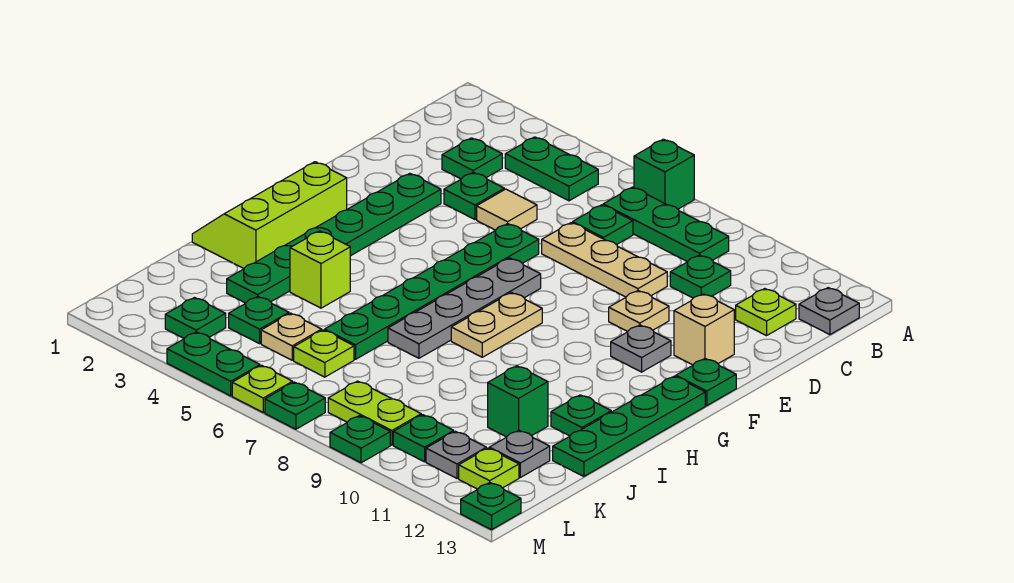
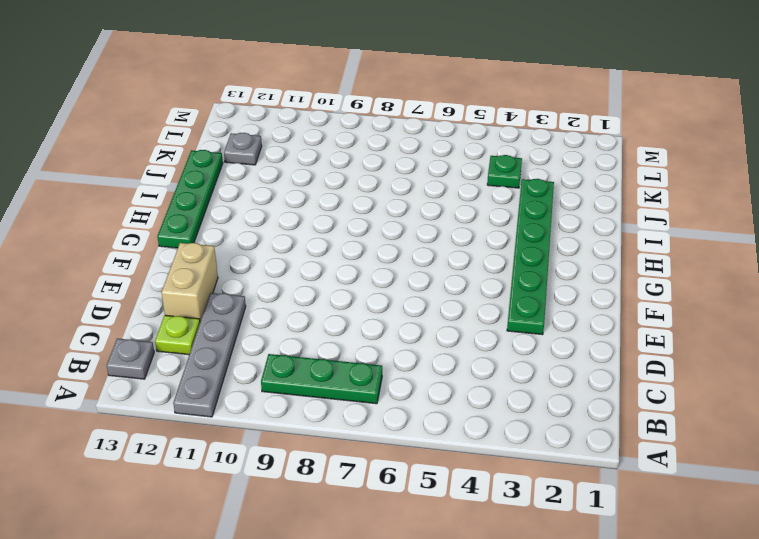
grey 1x4 plate [173,293,246,417] -> grey 1x4 plate moved to [388,258,541,358]
tan 1x2 brick [162,243,218,321] -> tan 1x1 brick [674,294,734,365]
none -> green 1x1 brick [634,139,694,209]
none -> green 1x2 plate [505,137,598,201]
none -> green 1x1 plate [442,138,502,179]
none -> green 1x1 plate [573,205,633,245]

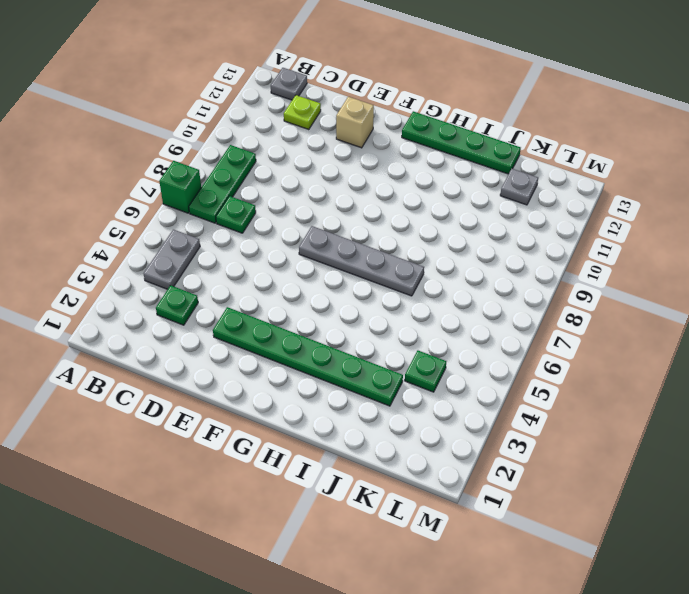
grey 1x2 plate [144,229,200,289] -> green 1x2 plate [505,137,598,201]
none -> green 1x1 plate [670,255,731,298]
none -> green 1x1 plate [444,172,504,219]
none -> tan 1x1 tile [477,189,537,230]
none -> tan 1x3 plate [542,223,667,297]

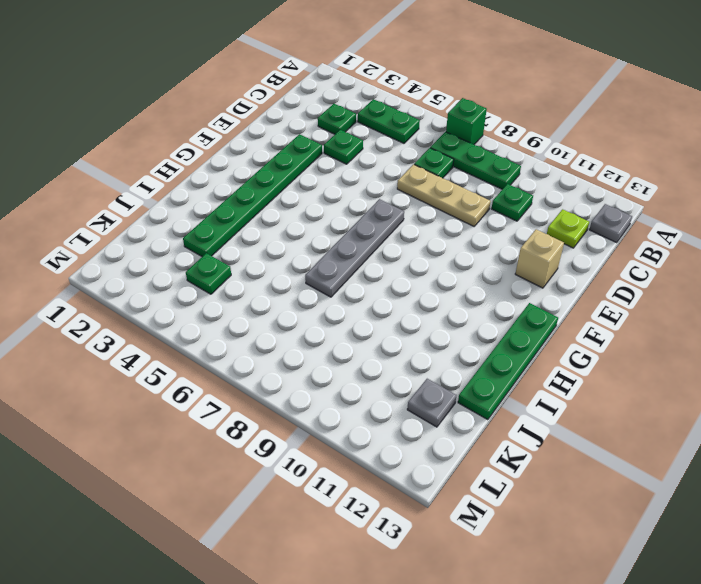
none -> tan 1x1 tile [477,189,537,230]
none -> green 1x6 plate [325,224,539,359]
none -> tan 1x1 plate [609,291,669,331]
none -> grey 1x1 plate [611,325,671,372]

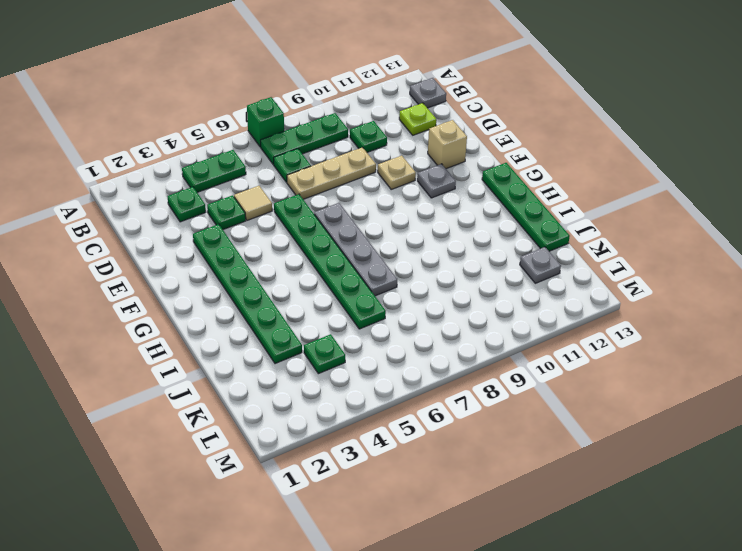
none -> green 1x1 plate [676,359,736,406]
none -> lime 2x3 slope [192,162,347,268]
none -> tan 1x2 plate [451,293,542,357]
none -> lime 1x1 brick [290,231,350,308]

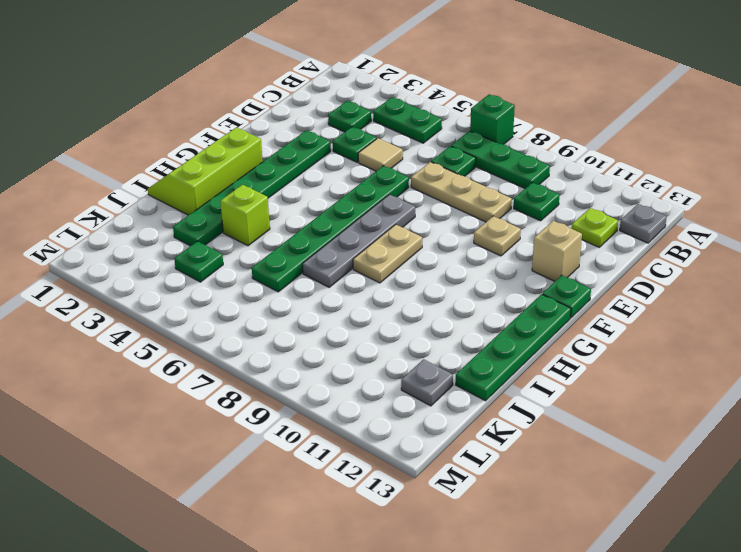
none -> grey 1x1 plate [611,325,671,372]
none -> green 1x1 plate [551,395,611,436]
none -> green 1x1 brick [488,366,548,437]
none -> tan 1x1 plate [261,313,322,360]

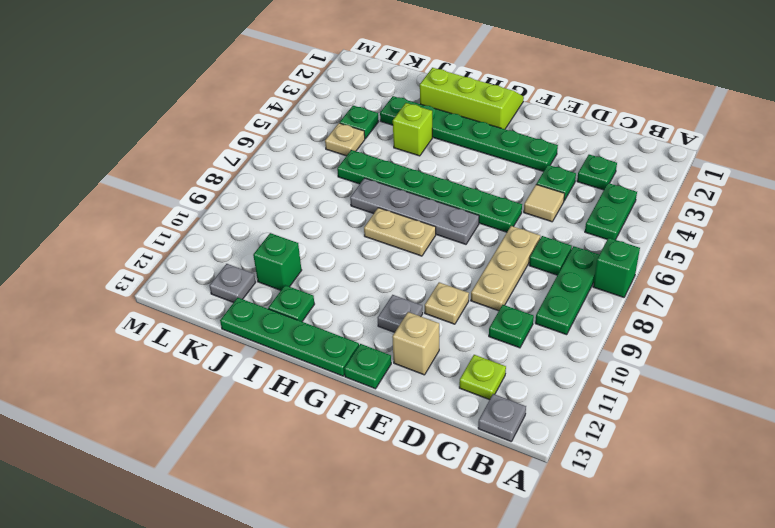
none -> lime 1x1 plate [294,330,354,377]
none -> green 1x1 plate [165,298,226,338]
none -> lime 1x2 plate [328,381,421,445]
none -> green 1x1 plate [393,415,454,462]

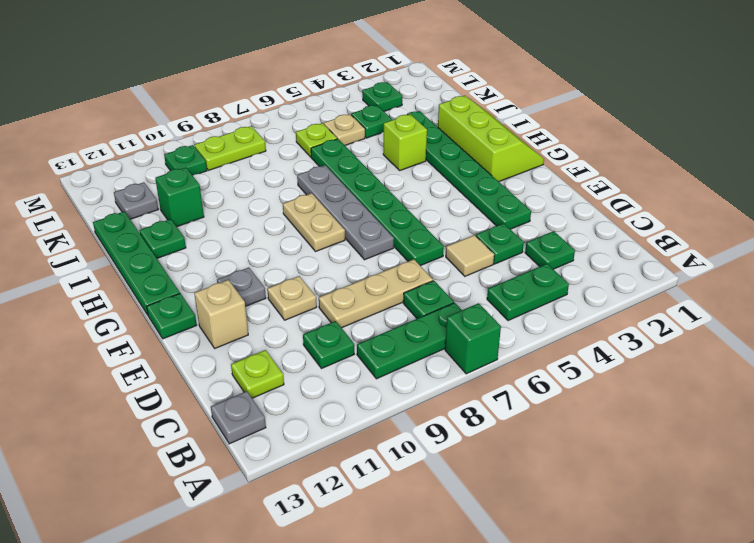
none -> grey 1x1 plate [426,431,486,478]
none -> lime 1x1 plate [459,448,519,489]
none -> green 1x2 plate [167,332,260,396]
none -> lime 1x1 plate [232,365,293,412]

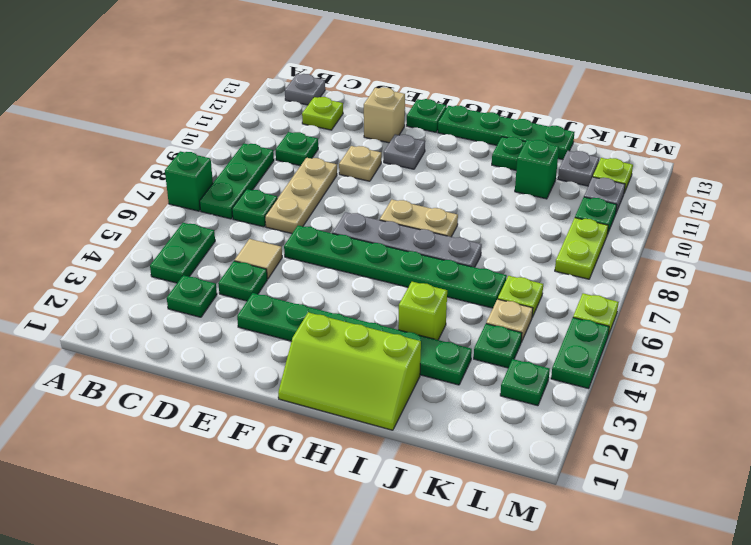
none -> green 1x1 plate [265,382,325,429]
none -> green 1x1 plate [330,416,390,463]
none -> green 1x1 plate [461,483,521,530]

